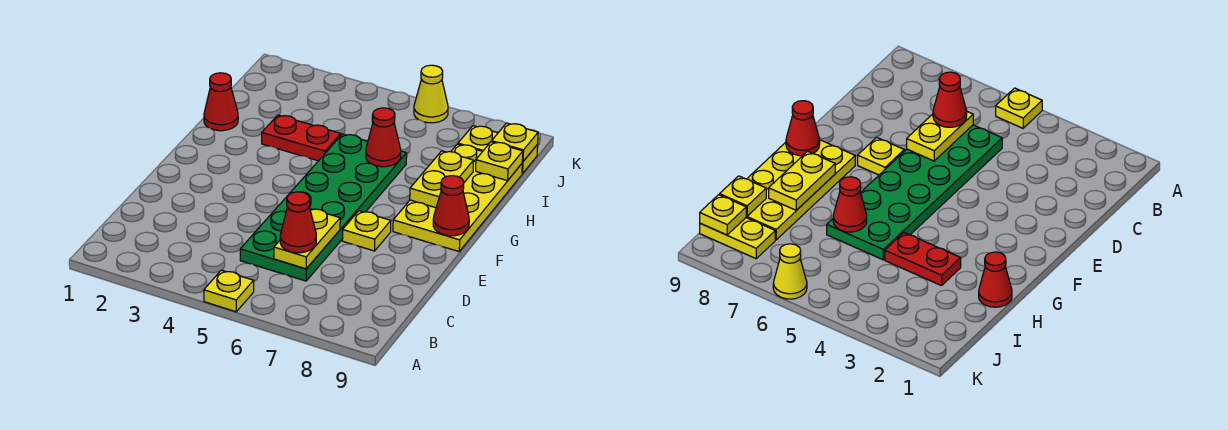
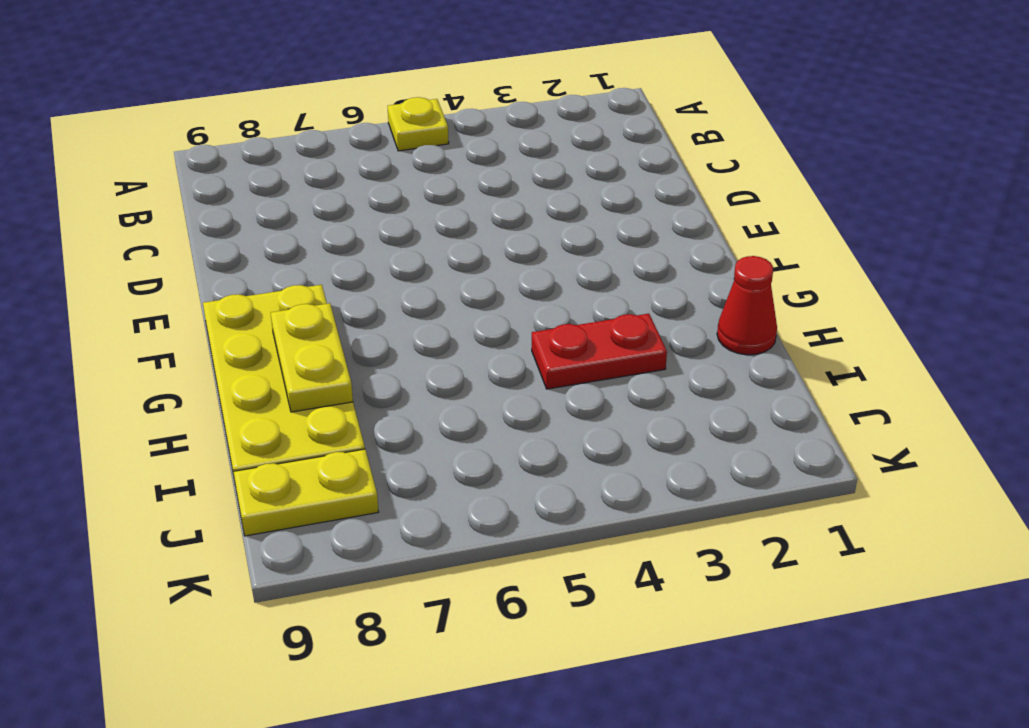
none -> green 2x6 plate [240,134,407,281]
none -> yellow 1x1 plate [342,211,391,251]
none -> yellow 1x1 cone [414,65,448,123]

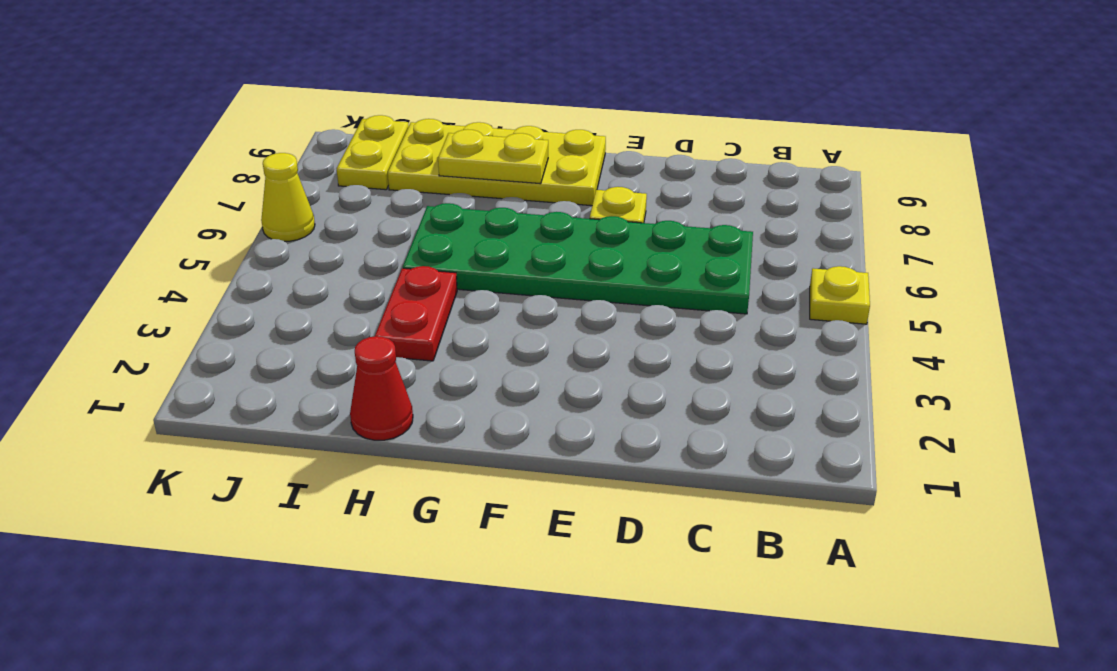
none -> yellow 1x2 plate [274,209,340,269]
none -> red 1x1 cone [433,176,469,236]
none -> red 1x1 cone [366,108,401,167]

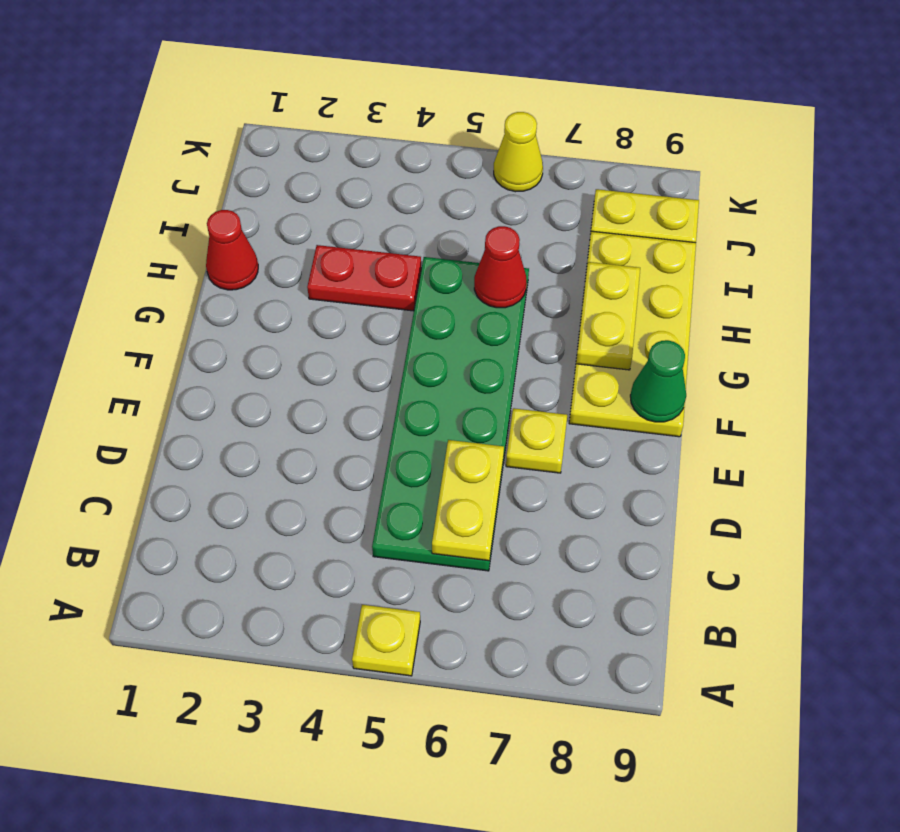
green 1x1 cone [630,340,686,422] -> red 1x1 cone [433,176,469,236]
none -> yellow 1x1 plate [476,142,523,181]
none -> yellow 1x1 plate [491,123,538,162]
none -> red 1x1 cone [280,192,316,253]

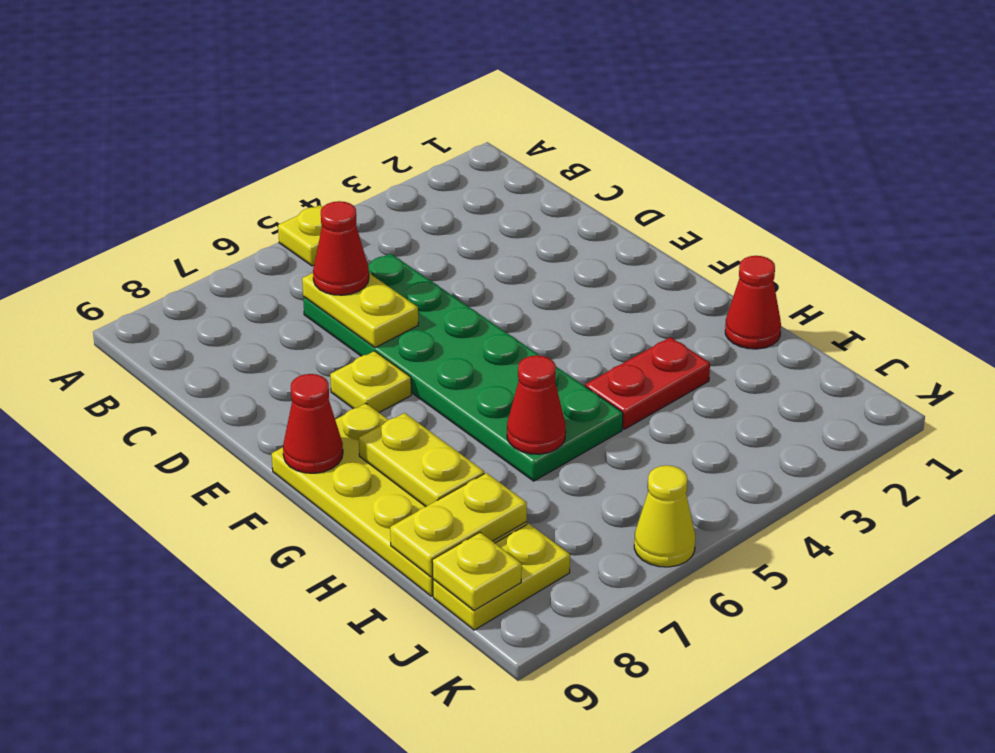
yellow 1x2 plate [390,473,527,577] -> yellow 1x1 plate [476,142,523,181]

